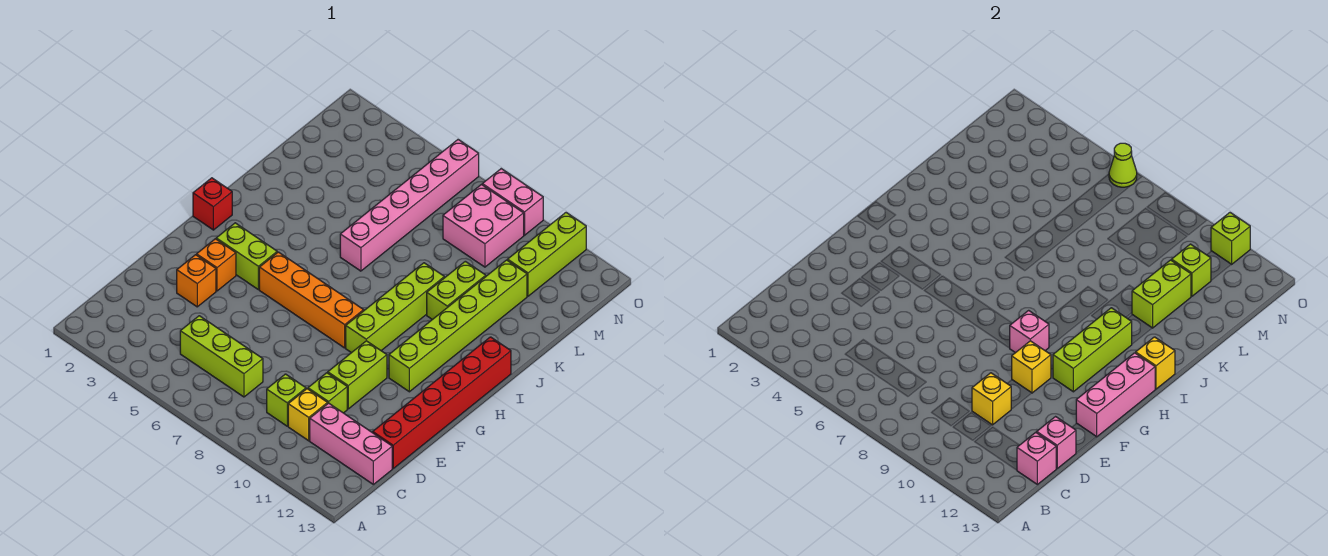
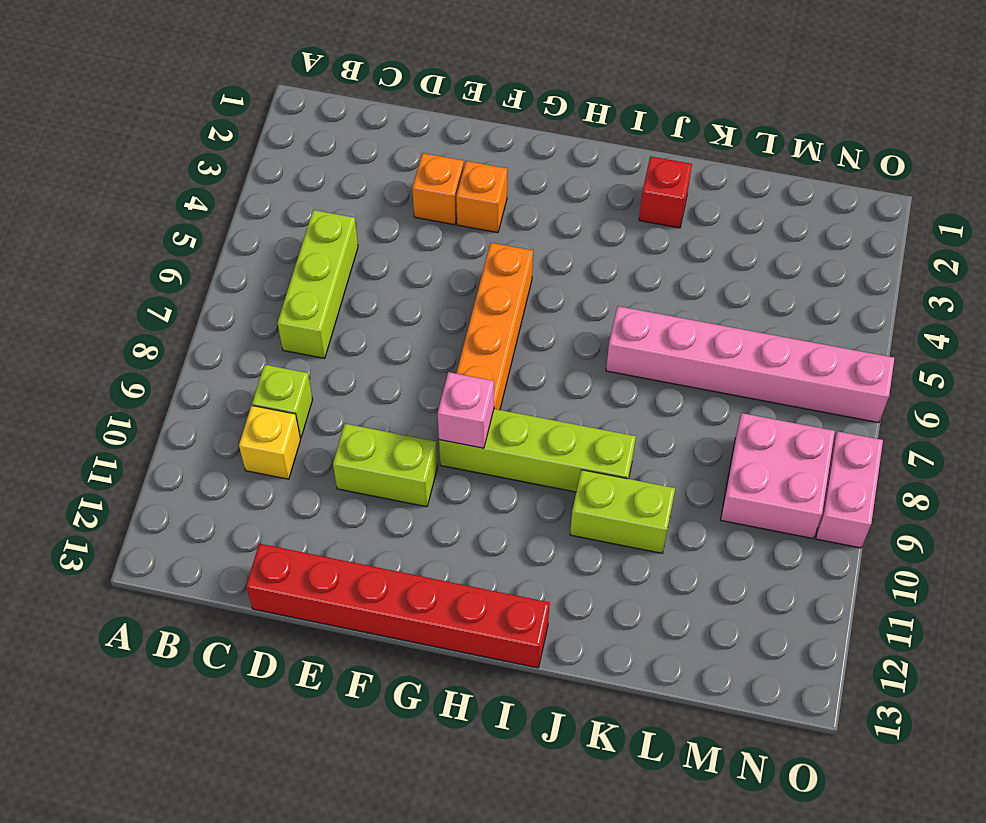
red 1x1 brick [639,156,692,228] -> red 1x1 brick moved to [193,178,232,230]
none -> pink 1x3 brick [310,403,392,484]
none -> lime 1x1 brick [308,373,347,413]
none -> lime 1x2 brick [216,223,277,290]
none -> lime 1x6 brick [389,260,527,392]

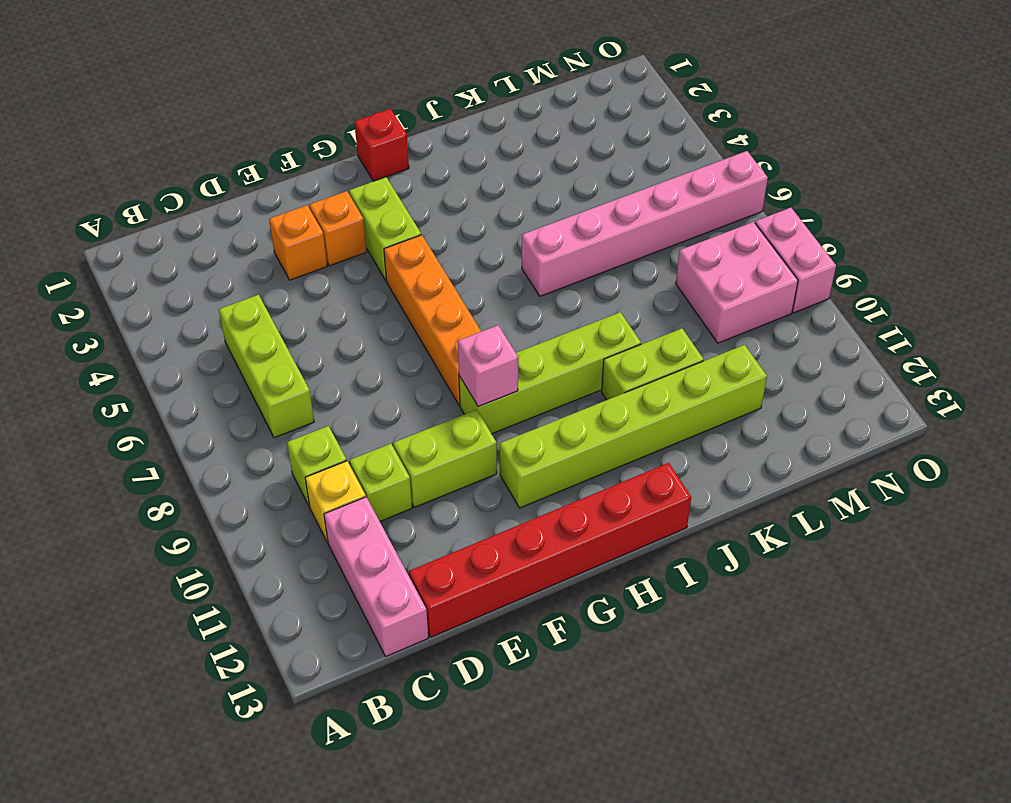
none -> lime 1x3 brick [508,213,586,296]
none -> pink 1x1 brick [1017,432,1056,484]
none -> yellow 1x1 brick [972,373,1011,425]
none -> pink 1x1 brick [1037,417,1076,468]

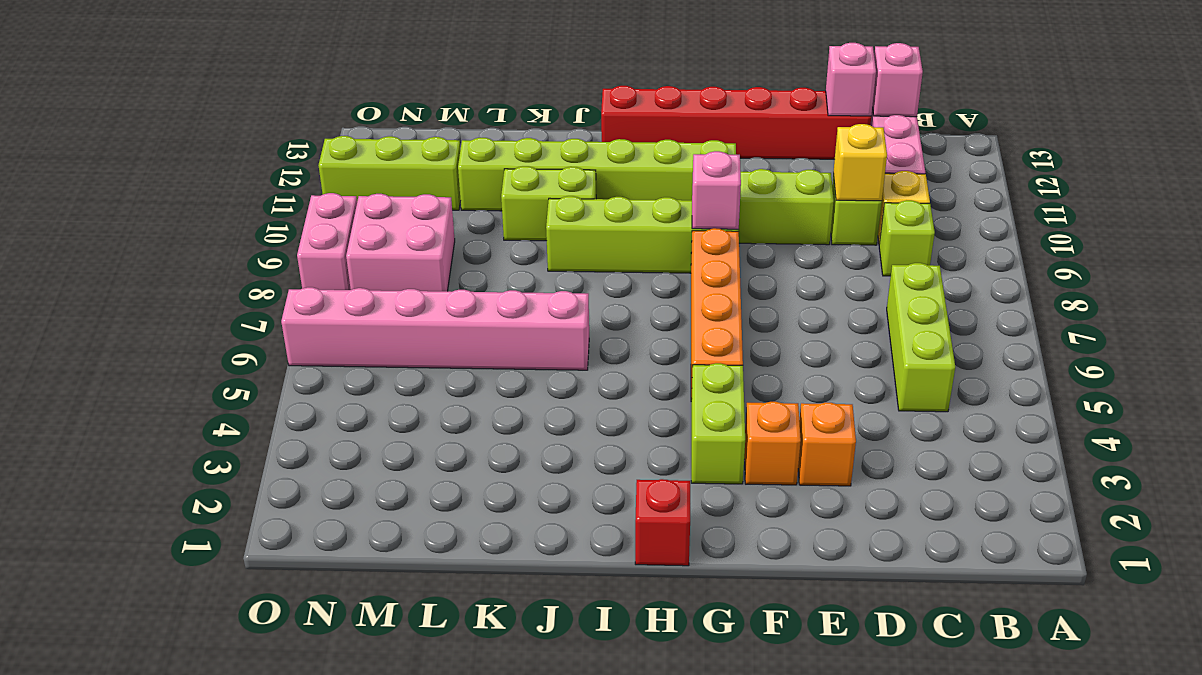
none -> yellow 1x1 brick [1012,341,1051,393]
none -> pink 1x3 brick [1076,353,1155,437]
none -> lime 1x3 brick [1053,308,1132,392]
none -> yellow 1x1 brick [1136,337,1175,389]

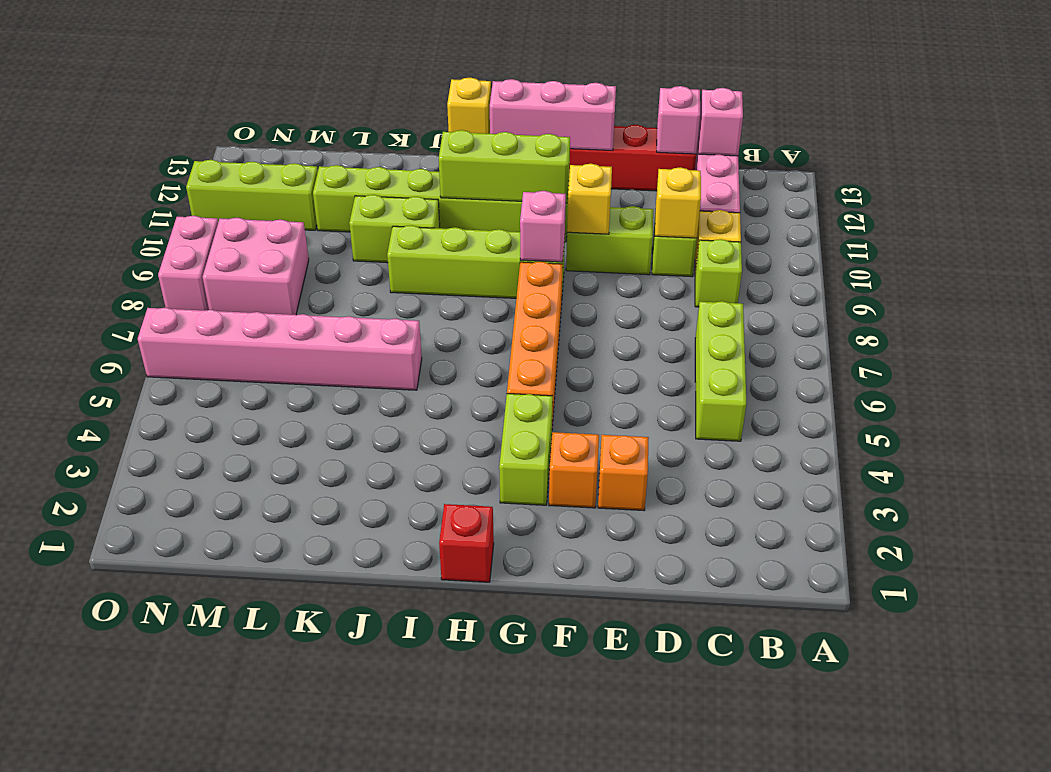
none -> lime 1x2 brick [1132,260,1191,328]
none -> lime 1x1 brick [1172,244,1211,296]
none -> lime 1x1 cone [1109,143,1137,187]
none -> lime 1x1 brick [1211,213,1250,265]

